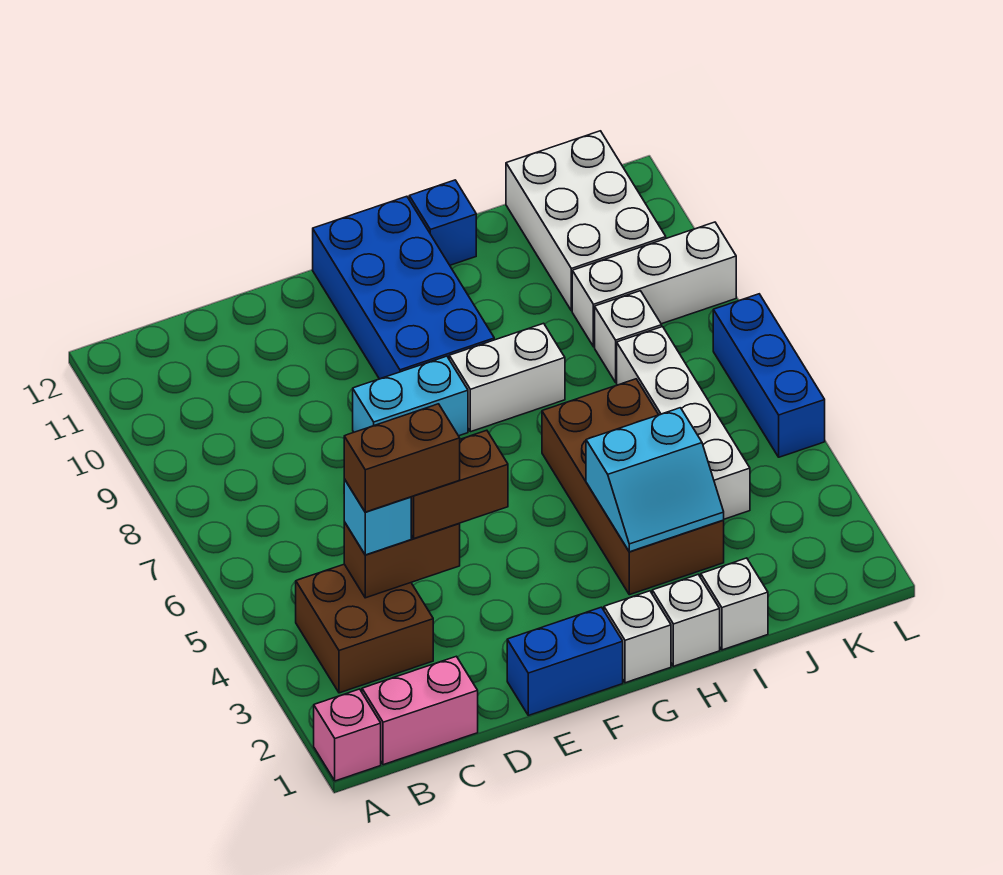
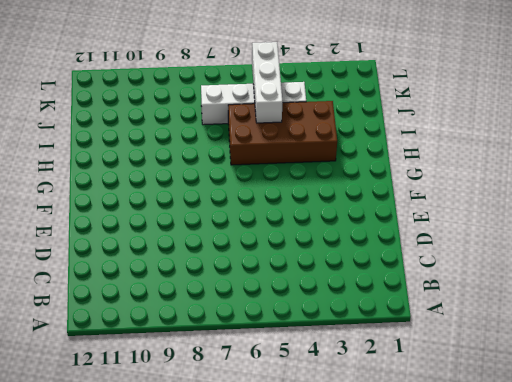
white 1x3 brick [252,42,283,123] -> white 1x3 brick moved to [572,222,736,347]
none -> pink 1x1 brick [314,689,381,781]
none -> pink 1x2 brick [362,656,478,765]
none -> brown 2x2 brick [296,564,433,693]

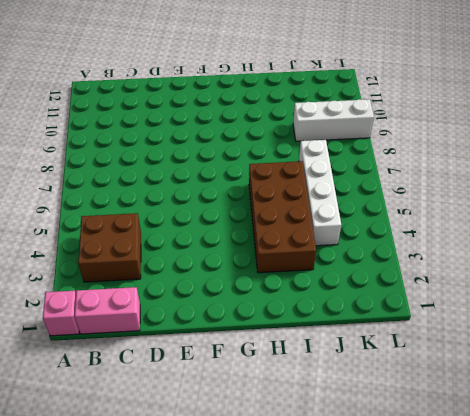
none -> blue 1x2 brick [507,607,623,715]
none -> cyan 1x2 brick [353,356,468,436]
none -> blue 2x4 brick [313,196,494,379]

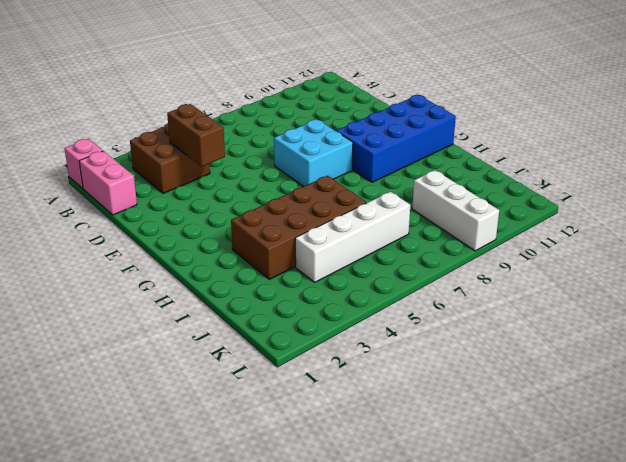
cyan 2x2 brick [274,120,353,187] -> cyan 1x2 brick [353,356,468,436]
none -> blue 1x2 brick [507,607,623,715]
none -> white 1x1 brick [604,591,671,683]
none -> white 1x2 brick [449,323,565,432]

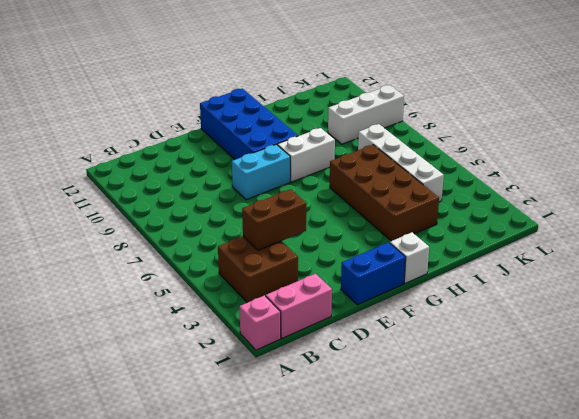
none -> white 1x1 brick [652,575,720,666]
none -> blue 1x1 brick [409,180,476,265]
none -> white 1x1 brick [701,558,768,650]

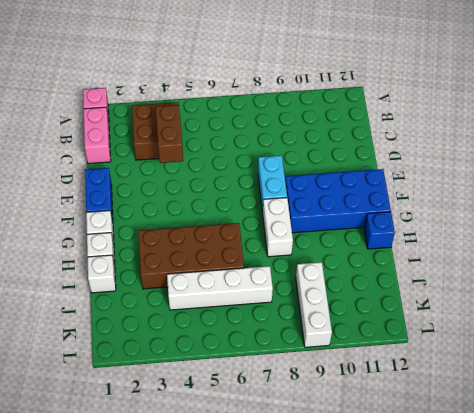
none -> white 1x1 brick [595,291,662,382]
none -> white 2x3 brick [506,131,666,311]
none -> blue 1x3 brick [713,294,825,457]

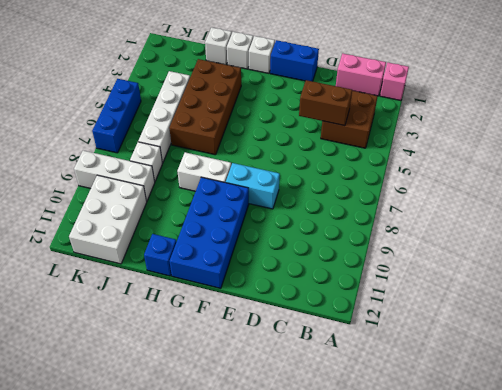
none -> cyan 2x2 slope [586,408,724,552]
none -> cyan 1x1 brick [344,479,411,555]
none -> brown 1x2 brick [411,430,508,538]

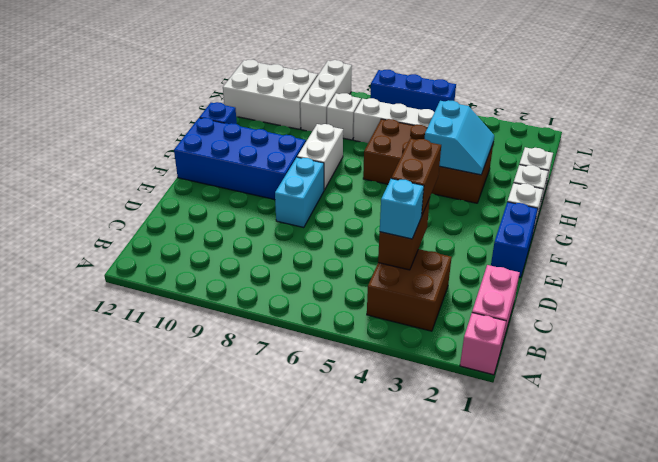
none -> brown 1x2 brick [344,404,460,512]

